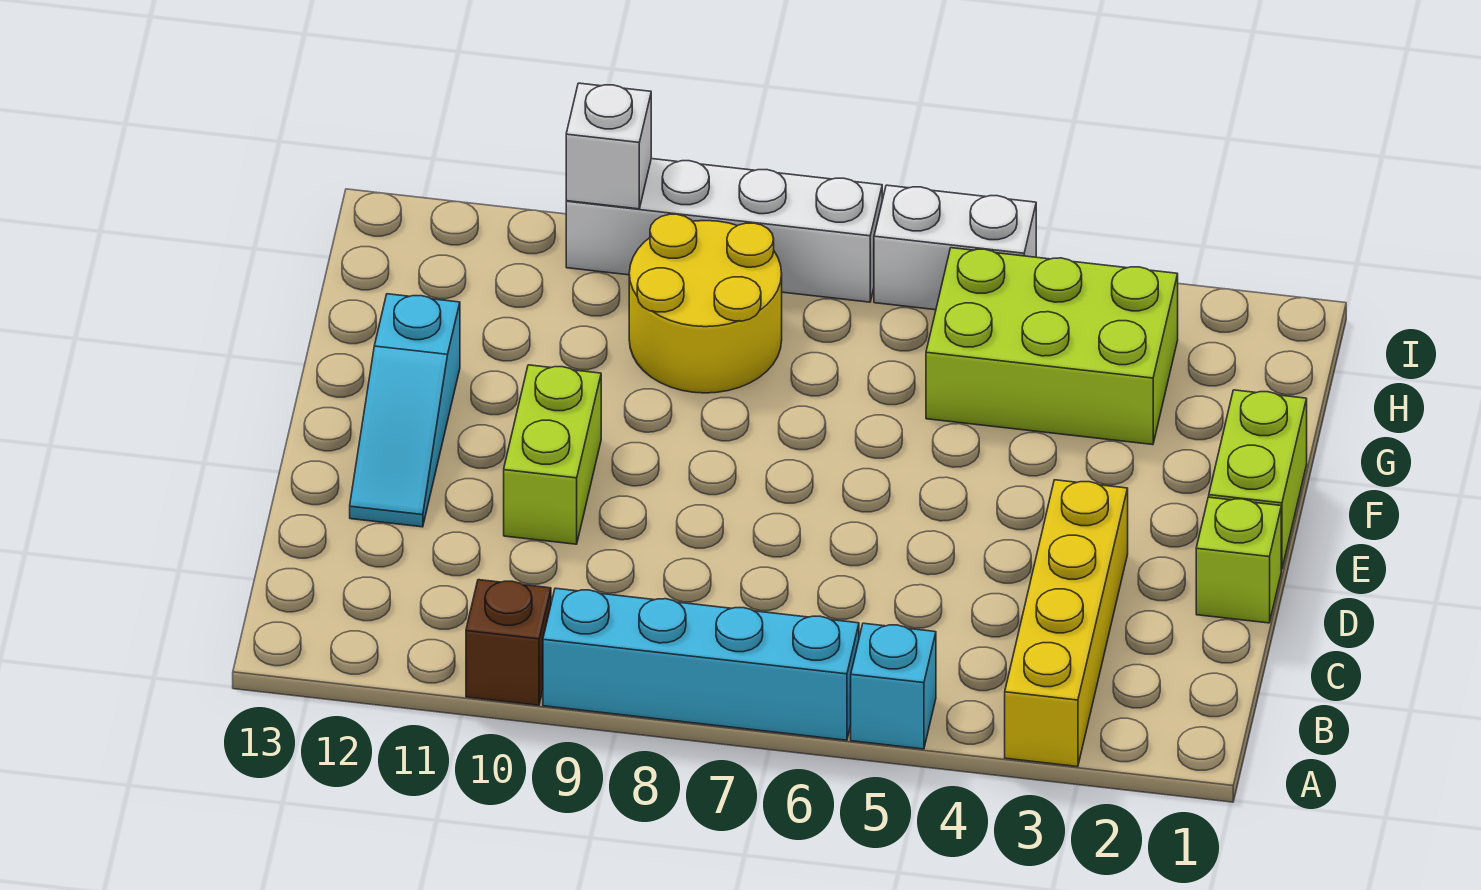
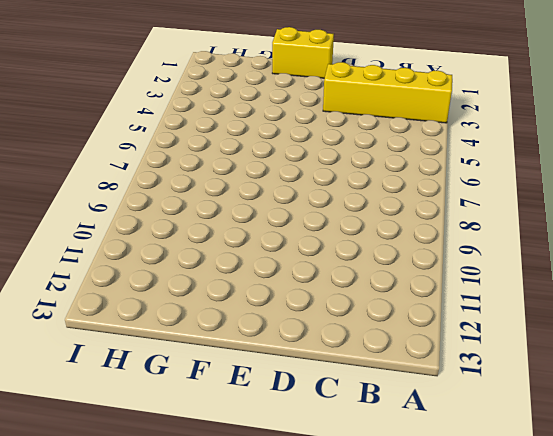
yellow 1x2 brick [272,27,334,78] -> lime 1x2 brick [1209,390,1307,569]
none -> cyan 1x1 brick [851,623,936,749]
none -> cyan 1x4 brick [543,588,859,740]
none -> brown 1x1 brick [466,580,551,705]

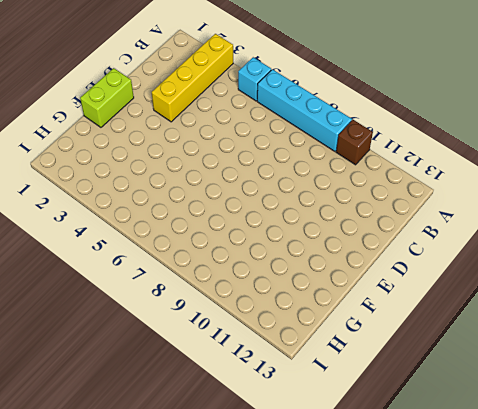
none -> lime 1x1 brick [1196,497,1281,623]
none -> lime 1x2 brick [504,365,601,544]
none -> cyan 1x3 slope [350,294,460,527]

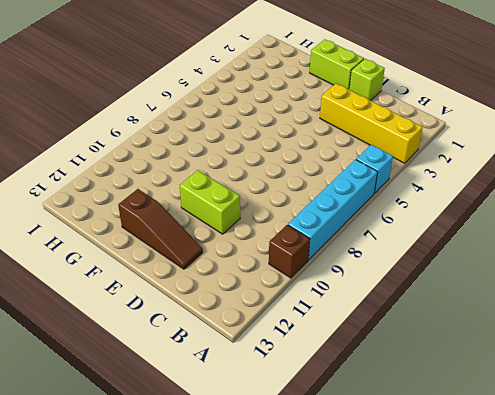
brown 1x3 slope [118,189,203,269] -> cyan 1x3 slope [350,294,460,527]
none -> lime 2x3 brick [926,248,1178,445]
none -> yellow 2x2 round brick [629,214,782,393]
none -> white 1x2 brick [874,185,1036,310]

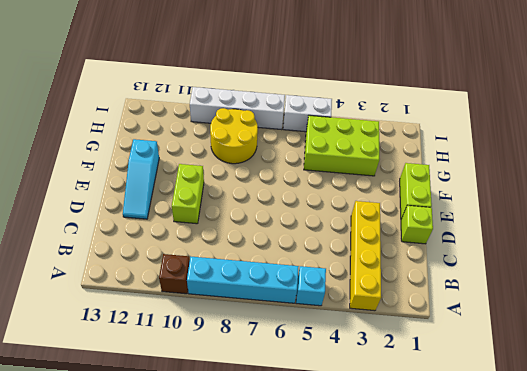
none -> white 1x1 brick [566,83,651,209]

